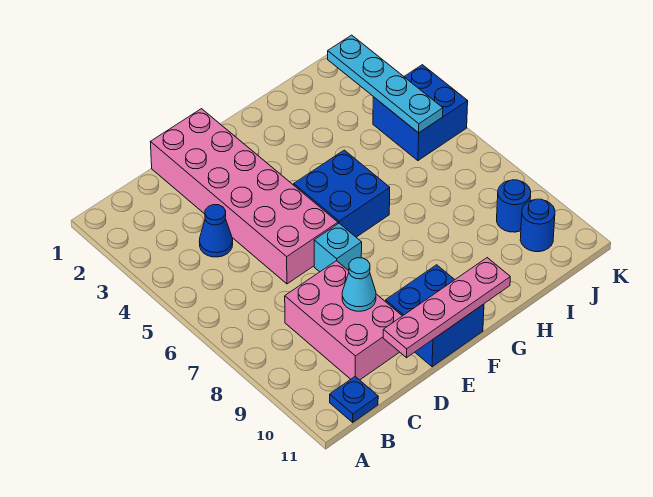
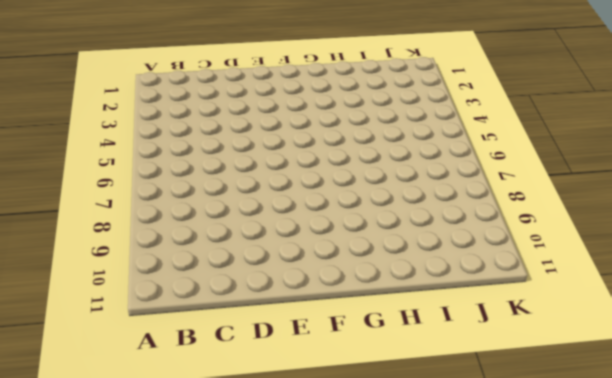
none -> blue 1x1 plate [330,377,378,422]
none -> blue 1x1 cone [199,205,233,257]
none -> pink 2x3 brick [285,261,402,380]

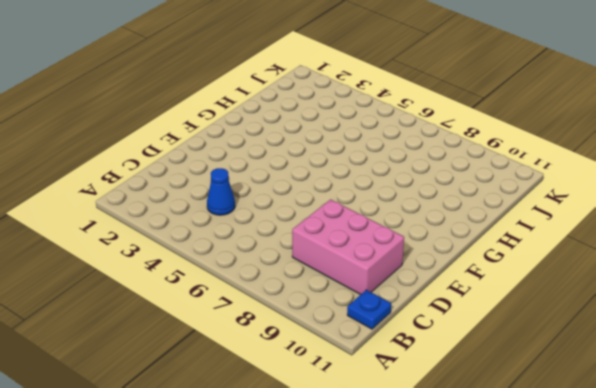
none -> pink 2x6 brick [151,109,338,284]
none -> cyan 1x1 brick [314,223,362,272]
none -> blue 2x2 brick [386,265,484,367]

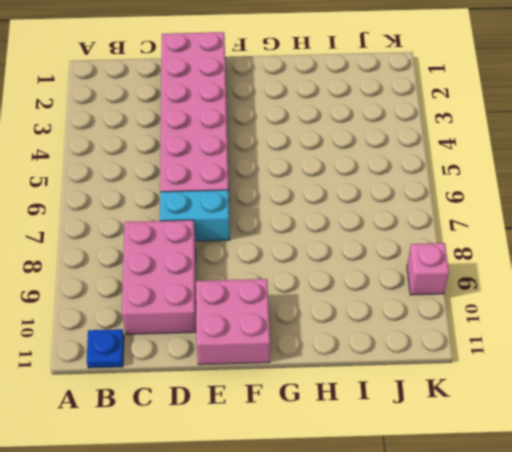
cyan 1x2 brick [160,190,230,241] -> cyan 1x1 brick [314,223,362,272]
pink 2x2 brick [196,279,270,365] -> blue 2x2 brick [386,265,484,367]
pink 1x1 brick [407,243,449,295] -> none
none -> blue 1x1 cone [199,205,233,257]
none -> blue 2x2 brick [294,150,390,237]
none -> blue 2x2 brick [373,65,468,161]

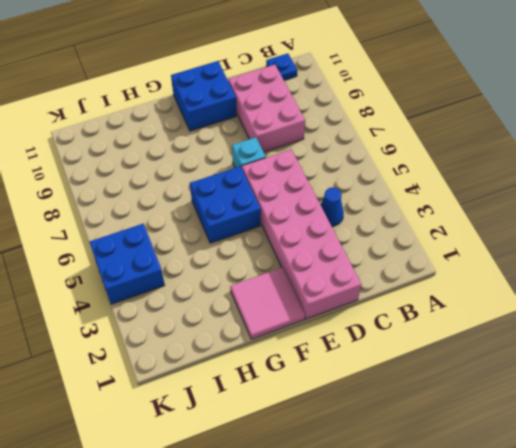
pink 2x2 tile [230,267,305,339] -> none
none -> blue 1x1 round brick [497,180,531,232]
none -> blue 1x1 round brick [520,199,555,252]
none -> cyan 1x1 cone [342,258,376,311]

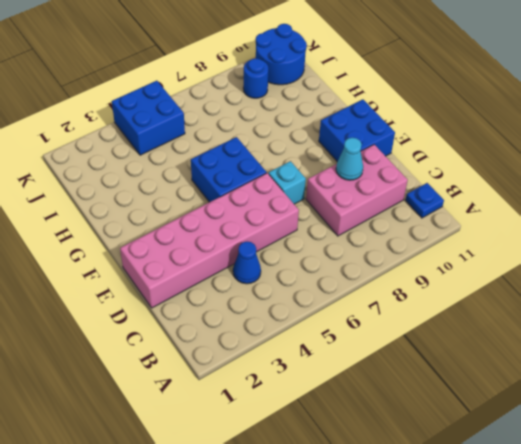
blue 2x2 round brick [256,24,307,85] -> blue 1x1 round brick [520,199,555,252]
none -> pink 1x4 plate [383,258,510,358]
none -> cyan 1x4 plate [328,35,443,133]

